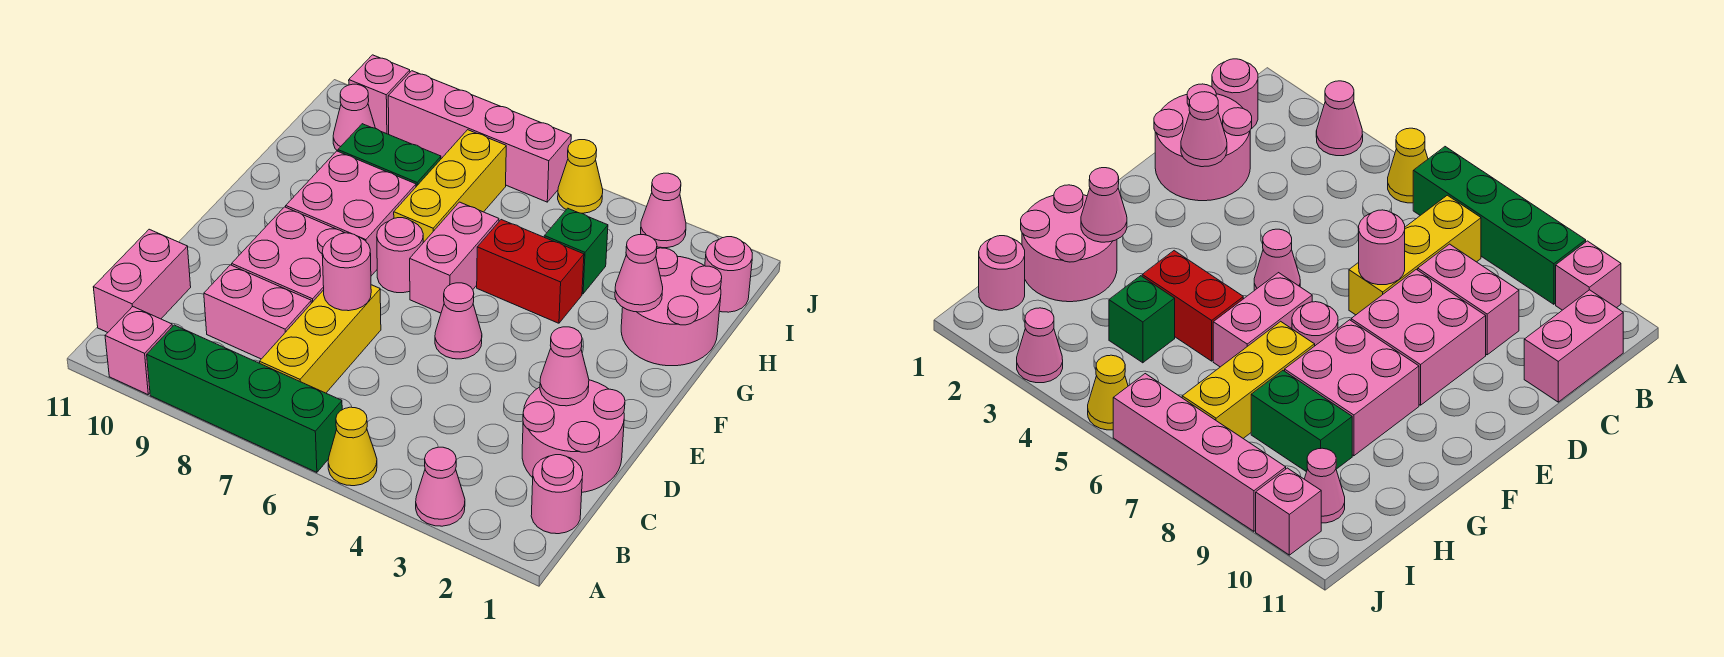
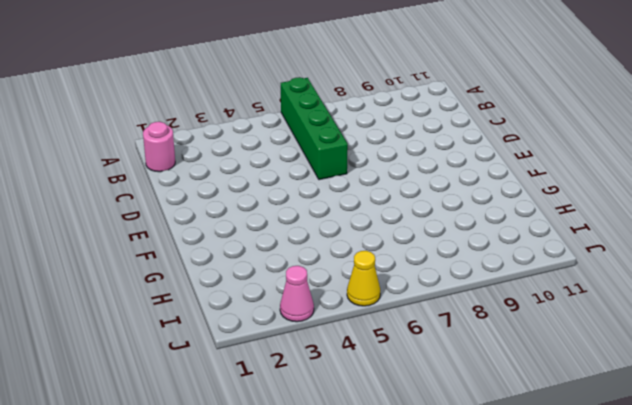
green 1x4 brick [281,77,348,180] -> green 1x4 brick turned to [147,325,342,472]
none -> pink 1x1 cone [416,447,465,526]
none -> yellow 1x1 cone [328,407,377,486]
none -> pink 1x1 brick [105,307,172,394]

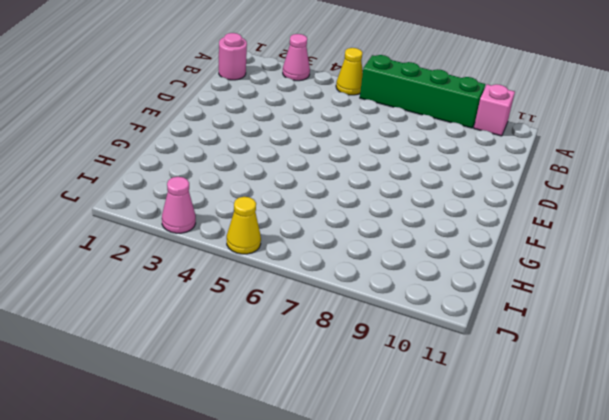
none -> yellow 1x3 brick [259,285,381,393]
none -> pink 1x2 brick [93,229,191,332]
none -> pink 2x2 round brick [522,380,625,492]

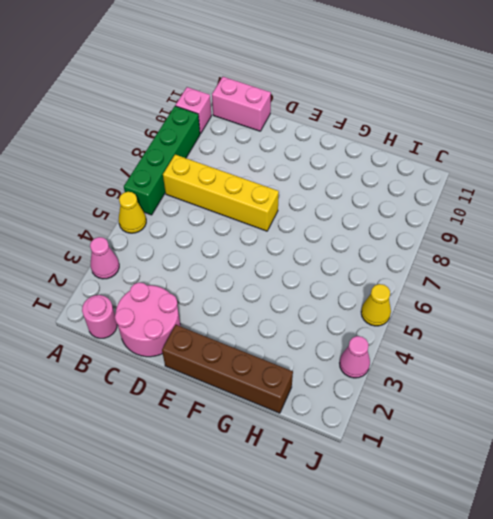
yellow 1x4 brick [163,155,279,231] -> yellow 1x3 brick [259,285,381,393]
brown 1x4 brick [162,325,293,413] -> pink 2x2 round brick [621,248,722,366]
none -> pink 1x2 brick [204,265,311,359]
none -> pink 2x2 brick [232,207,345,303]
none -> pink 1x1 cone [435,283,482,359]

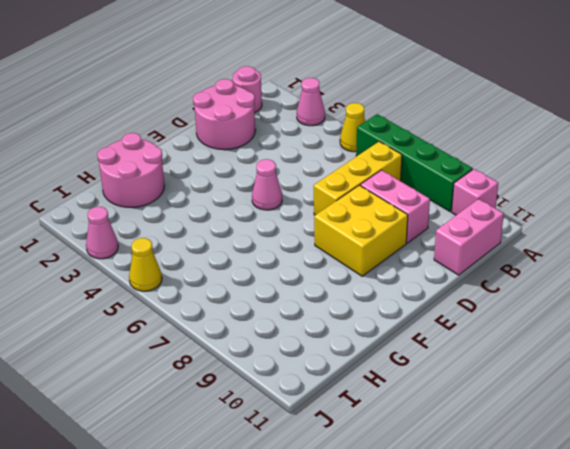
yellow 2x2 brick [314,185,408,276] -> pink 2x2 brick [232,207,345,303]
none -> pink 1x2 brick [410,202,499,313]
none -> pink 1x1 round brick [377,218,423,293]
none -> pink 2x2 brick [286,151,416,276]

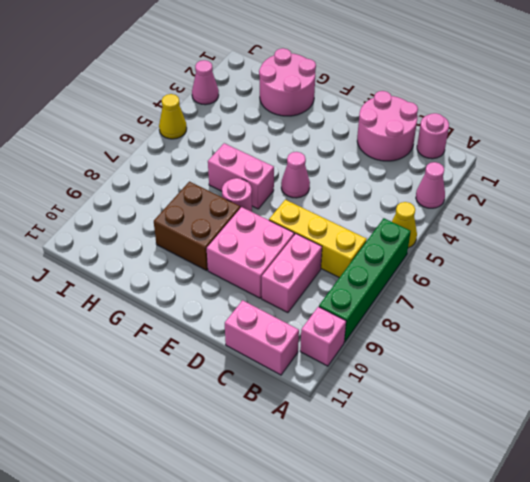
brown 2x2 brick [154,182,240,270] -> pink 2x2 brick [286,151,416,276]
none -> red 1x2 brick [477,220,584,323]
none -> yellow 1x3 brick [394,130,506,243]
none -> green 1x1 brick [544,208,608,294]

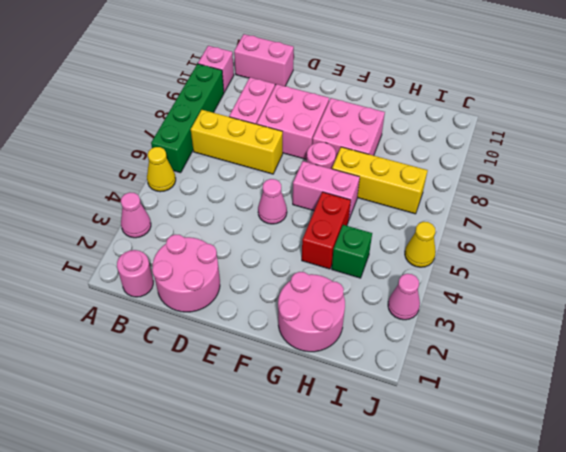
none -> green 1x2 brick [338,124,441,186]
none -> pink 1x1 round brick [705,237,752,312]
none -> pink 1x1 cone [333,84,375,151]

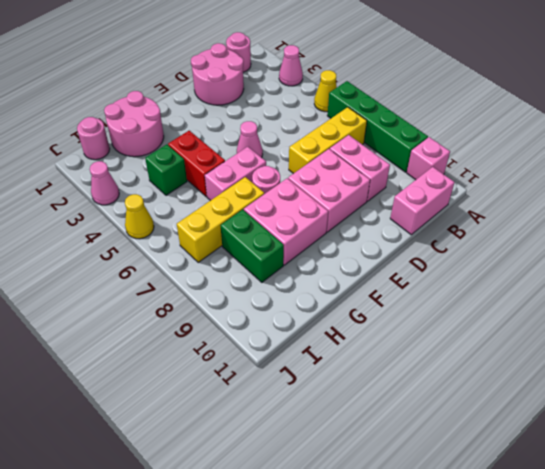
none -> pink 1x1 cone [333,84,375,151]
none -> pink 1x4 brick [388,71,571,202]
none -> pink 1x1 brick [349,55,410,134]

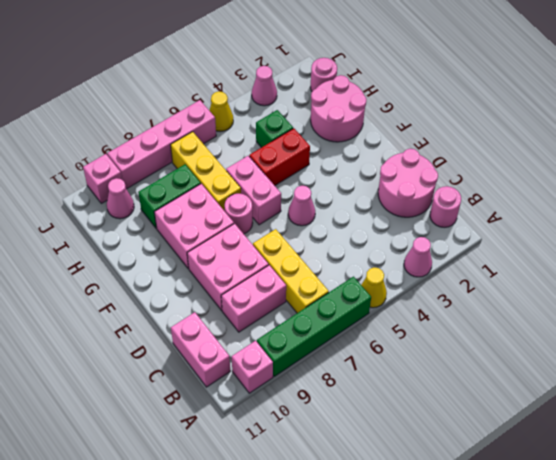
none -> pink 1x1 cone [540,327,589,406]
none -> pink 1x1 round brick [322,233,371,311]
none -> pink 1x1 cone [615,235,663,312]

